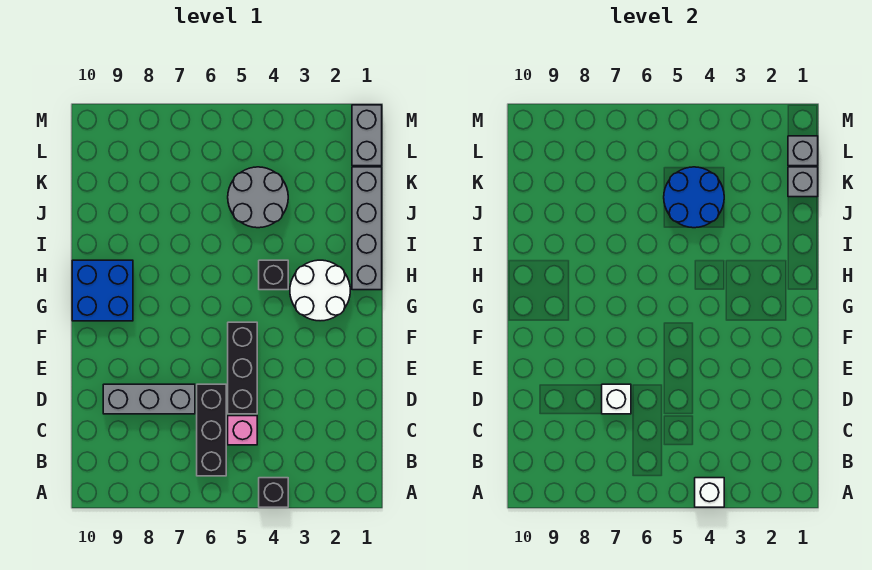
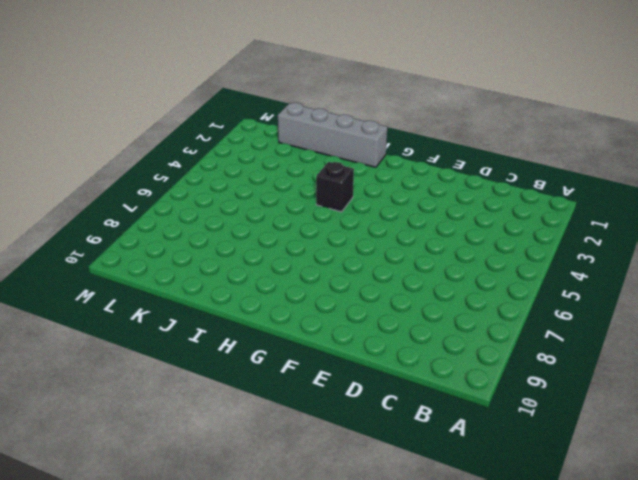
none -> black 1x1 brick [259,478,288,507]
none -> black 1x3 brick [197,384,226,476]
none -> pink 1x1 brick [228,416,257,445]

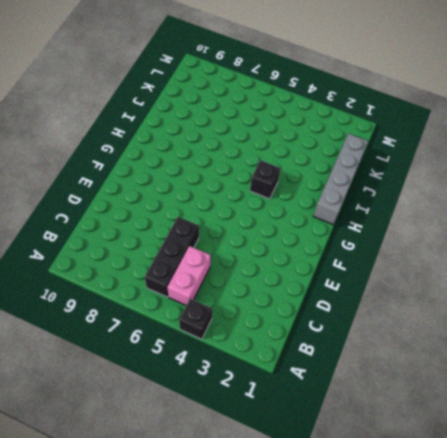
pink 1x2 brick [167,246,211,305] -> pink 1x1 brick [228,416,257,445]
none -> black 1x3 brick [228,322,257,414]
none -> grey 1x3 brick [103,384,195,414]
none -> white 2x2 round brick [290,260,350,321]

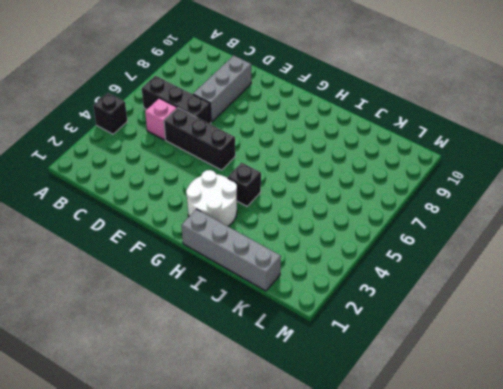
none -> blue 2x2 brick [72,260,133,321]
none -> grey 2x2 round brick [228,167,288,228]
none -> grey 1x2 brick [352,105,382,166]

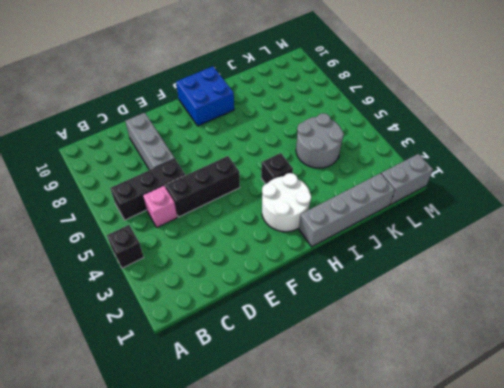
none -> white 1x1 brick [695,478,724,507]
none -> white 1x1 brick [602,384,631,414]
none -> blue 2x2 round brick [664,167,724,228]

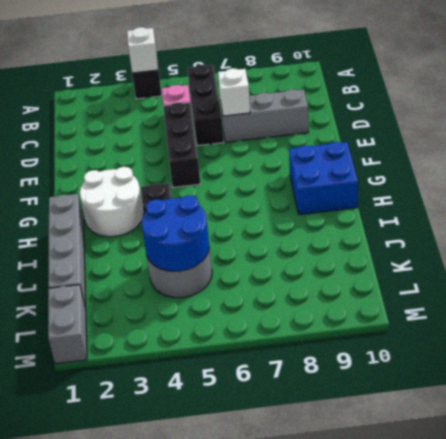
none -> grey 1x1 brick [788,167,818,197]
none -> grey 1x1 brick [788,136,818,166]

